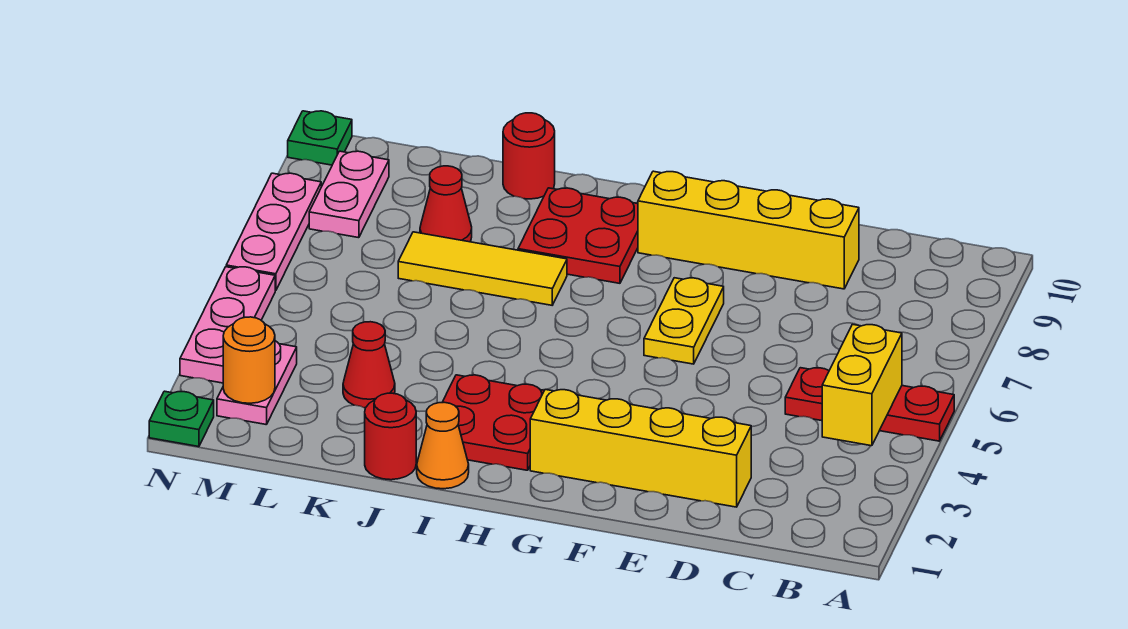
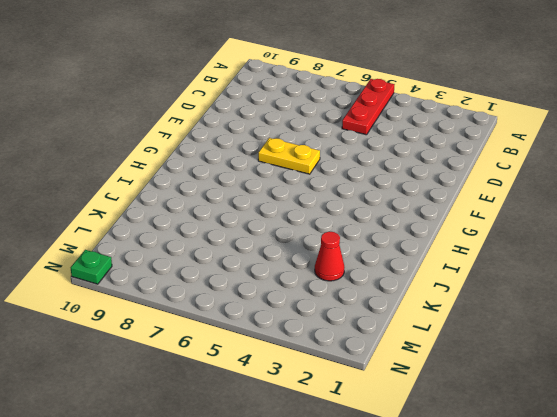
none -> yellow 1x4 brick [530,390,751,507]
none -> yellow 1x4 brick [638,171,859,289]
none -> red 2x2 plate [442,375,544,470]

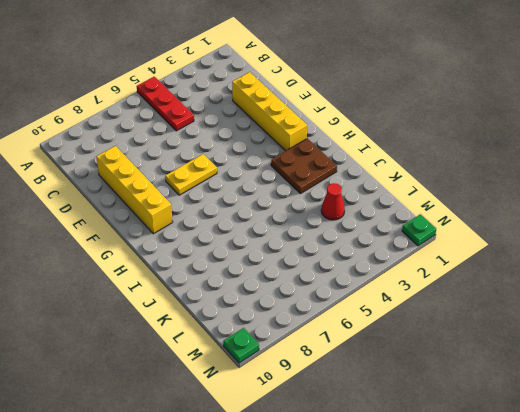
brown 2x2 plate [271,139,337,194] -> red 2x2 plate [442,375,544,470]
none -> red 2x2 plate [518,188,638,283]
none -> orange 1x1 cone [417,402,469,489]
none -> yellow 1x3 tile [398,232,567,305]

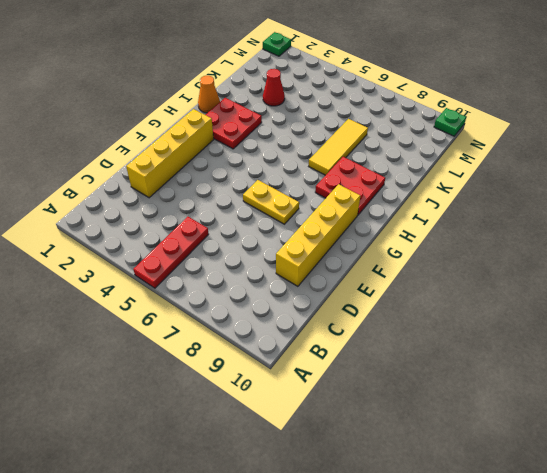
none -> red 1x1 round brick [365,393,416,480]
none -> red 1x1 round brick [503,113,555,199]
none -> red 1x1 cone [420,166,472,242]

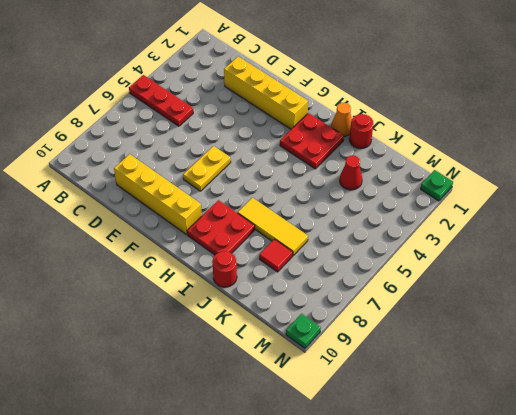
red 1x1 tile [259,239,293,272] -> red 1x1 cone [420,166,472,242]
none -> pink 1x2 plate [217,341,297,425]
none -> pink 1x2 plate [309,151,389,238]
none -> pink 1x3 plate [180,267,275,383]

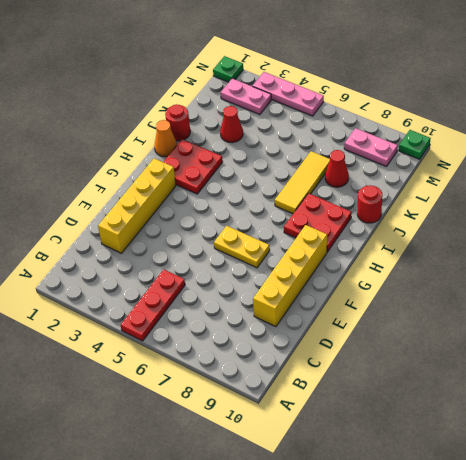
none -> pink 1x3 plate [226,173,321,291]
none -> yellow 1x2 brick [822,324,902,446]
none -> orange 1x1 round brick [223,317,275,403]

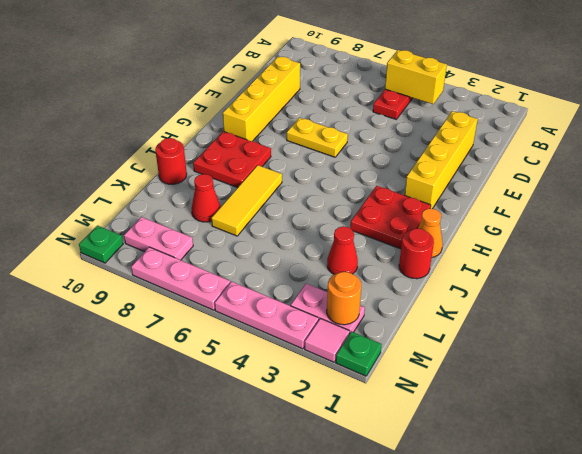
pink 1x1 tile [305,319,350,362] -> none

